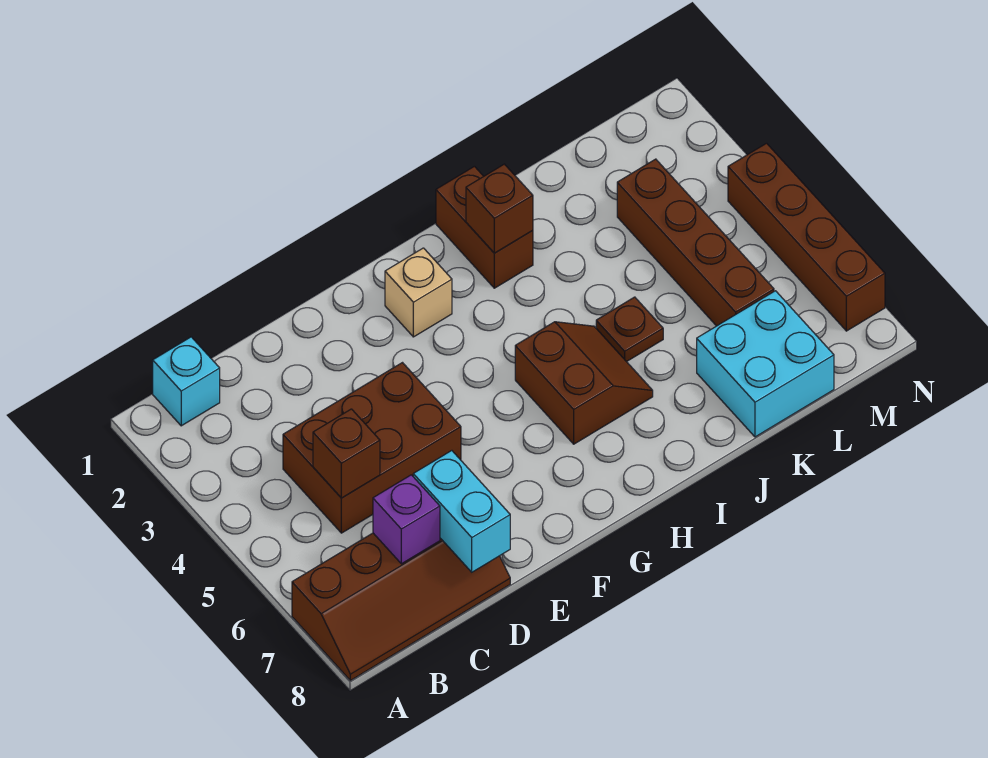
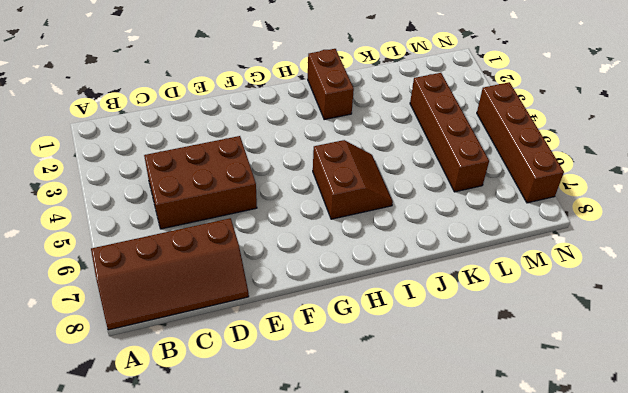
none -> cyan 1x1 brick [153,337,220,426]
none -> tan 1x1 brick [385,248,452,337]
none -> brown 1x1 plate [596,297,663,362]

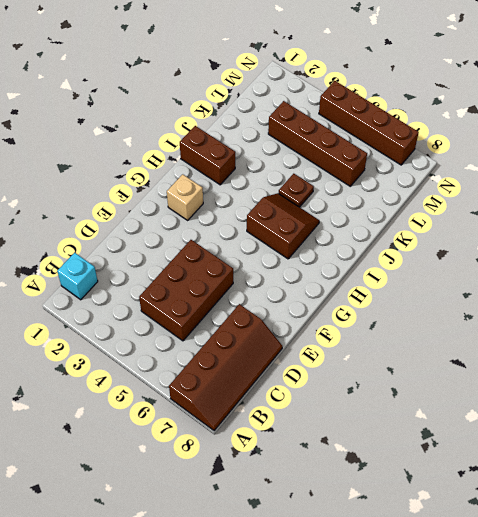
none -> cyan 2x2 brick [697,291,834,437]
none -> brown 1x1 brick [313,409,380,498]
none -> purple 1x1 brick [373,475,440,564]

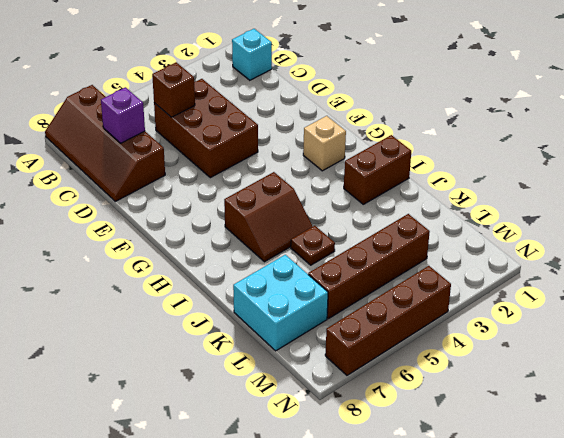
none -> cyan 1x2 brick [413,451,510,572]
none -> brown 1x1 brick [466,164,533,253]

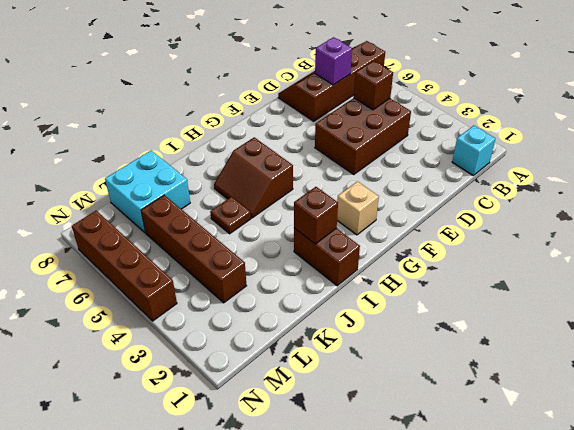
none -> cyan 1x2 brick [413,451,510,572]

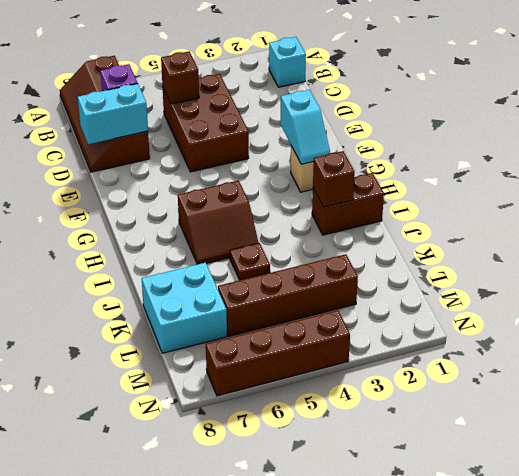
cyan 1x2 slope [280,90,330,164] -> none

